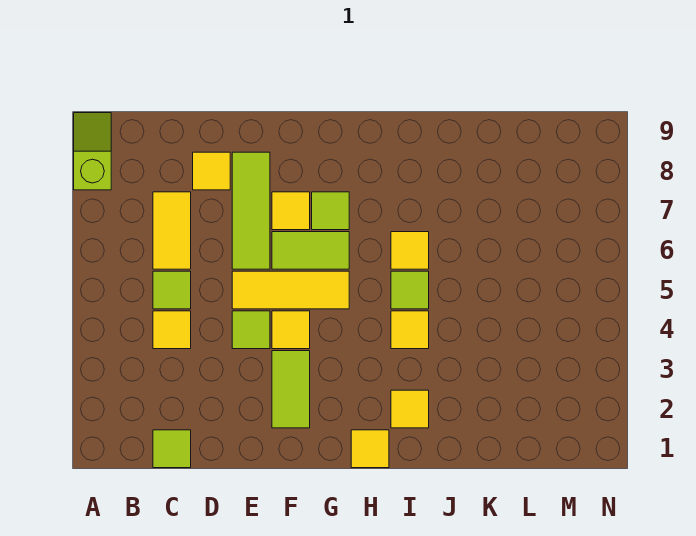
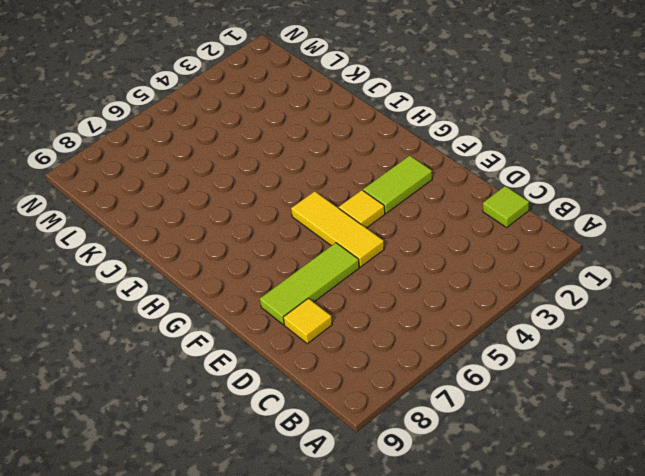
none -> lime 1x2 slope [74,113,111,190]
none -> yellow 1x1 tile [153,311,191,349]
none -> lime 1x1 tile [153,271,191,309]

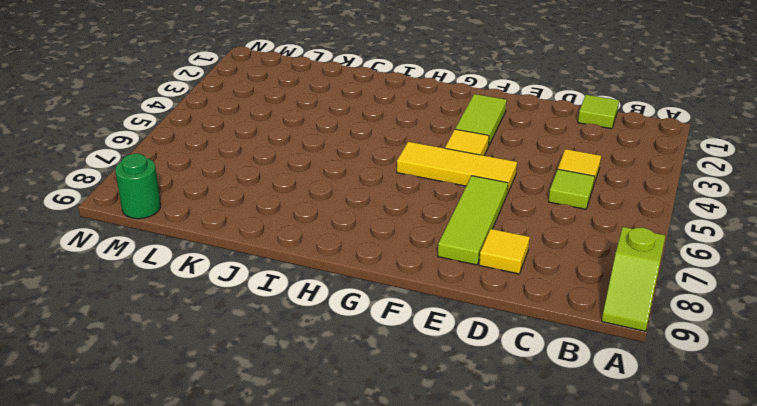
green 1x1 round brick [115,154,161,219] -> none
none -> yellow 1x2 tile [153,192,191,269]
none -> lime 1x1 tile [232,311,270,349]
none -> lime 1x2 tile [272,232,349,269]

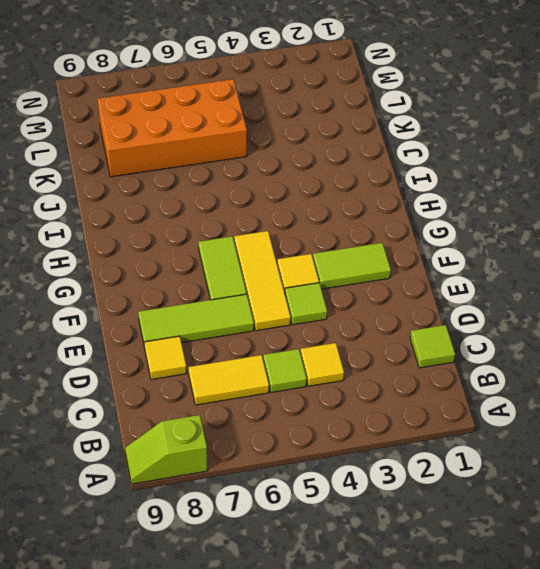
orange 2x4 brick [98,79,247,177] -> none
none -> yellow 1x1 tile [272,192,310,230]
none -> lime 1x1 tile [312,192,349,230]
none -> yellow 1x1 tile [351,430,389,468]

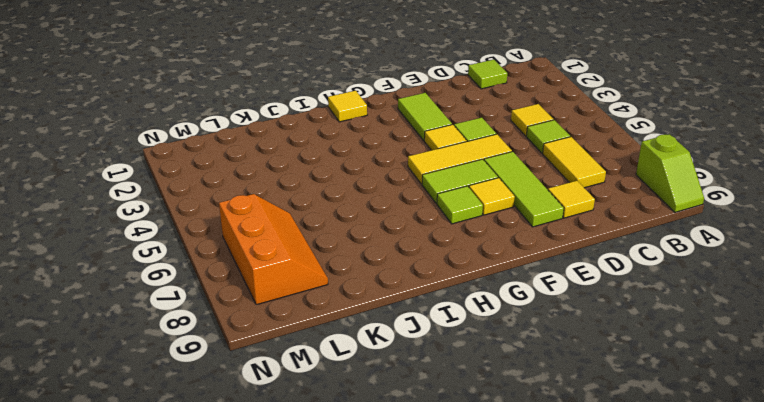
orange 2x3 slope [219,194,328,305] -> none
none -> yellow 1x1 tile [391,390,429,428]
none -> yellow 1x1 tile [391,311,429,349]
none -> lime 1x1 tile [391,271,429,309]

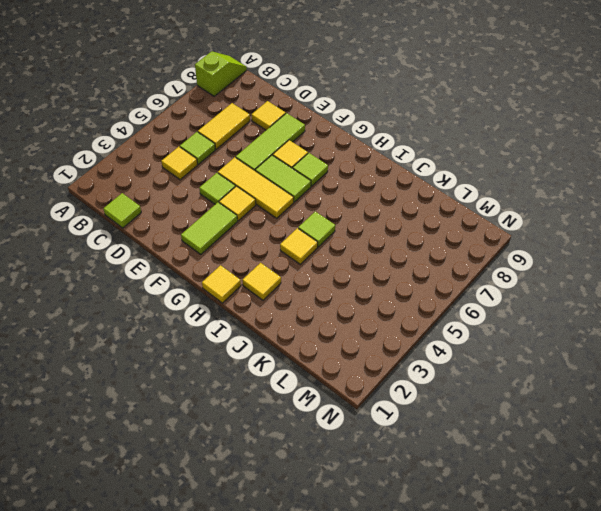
none -> yellow 1x1 tile [391,232,429,269]

